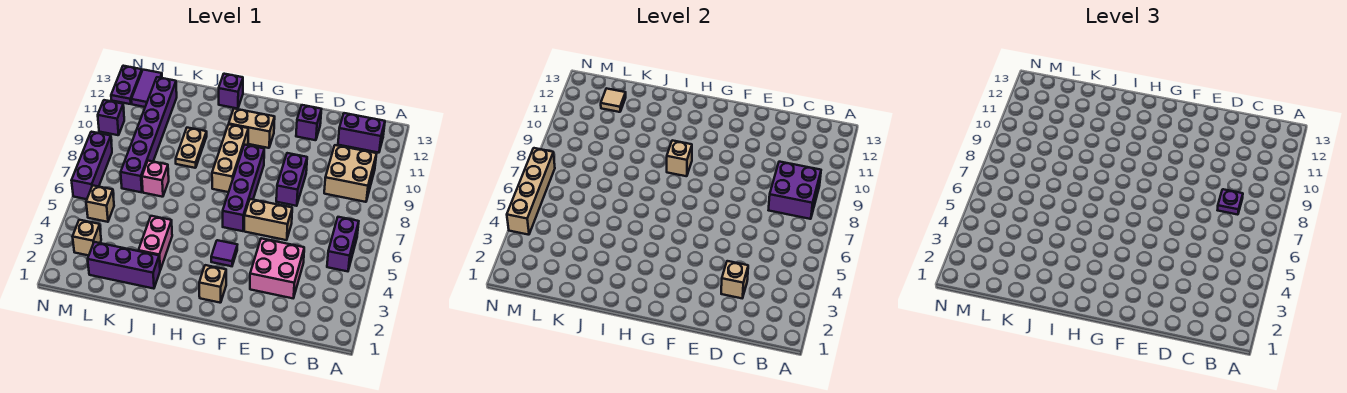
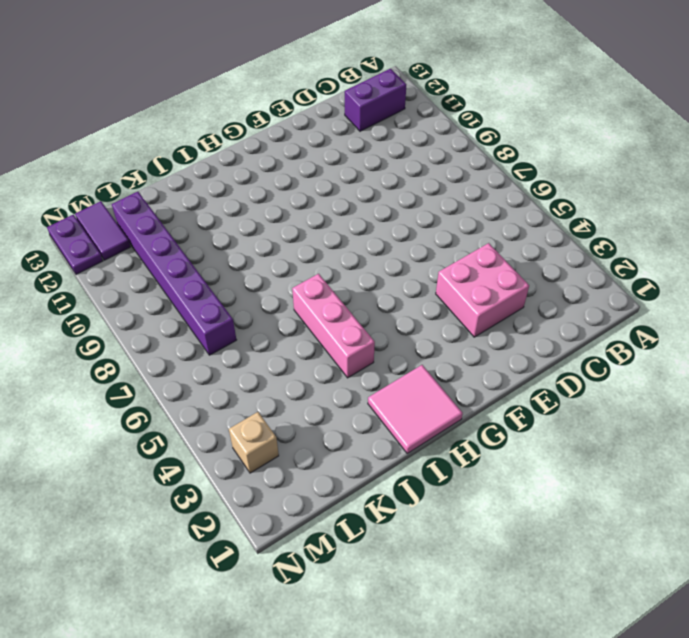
pink 2x2 tile [368,365,463,453] -> none
pink 1x3 brick [292,274,375,378] -> none
none -> purple 1x2 brick [327,217,359,271]
none -> tan 2x2 brick [324,145,377,202]
none -> tan 1x2 brick [244,199,292,240]
none -> purple 1x2 brick [276,153,307,206]

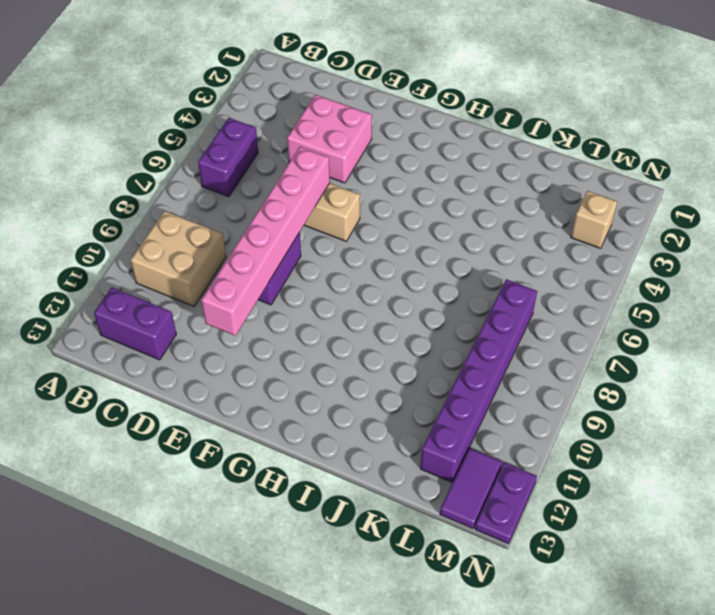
pink 1x6 brick [201,147,330,336] -> none
none -> purple 1x1 brick [296,105,321,140]
none -> tan 1x1 brick [199,265,226,303]
none -> purple 1x1 tile [211,240,237,266]
none -> purple 1x4 brick [223,145,264,231]

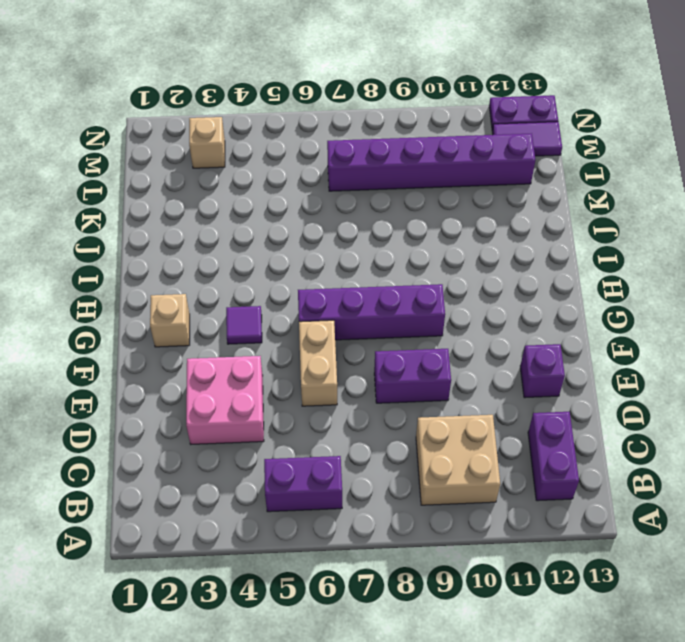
none -> tan 1x2 brick [229,109,275,148]
none -> tan 1x3 brick [212,124,248,192]
none -> purple 1x1 brick [219,74,243,109]
none -> purple 1x3 brick [88,242,160,289]

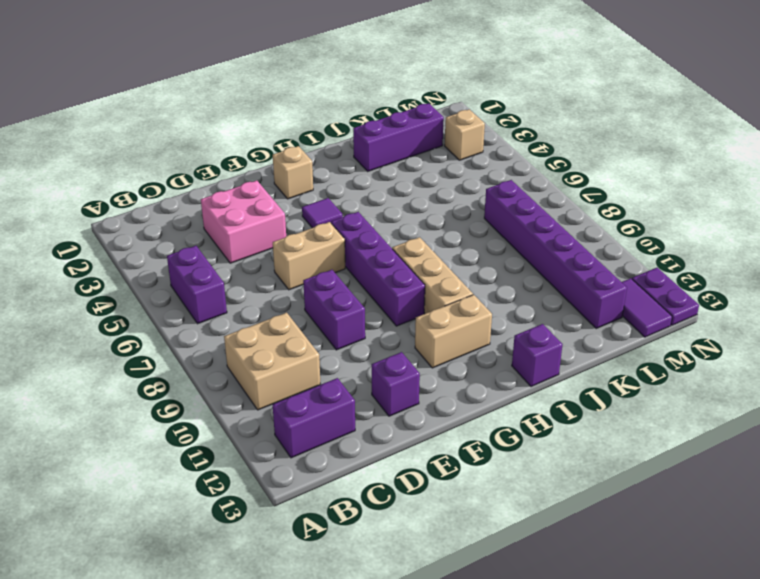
none -> pink 1x2 brick [138,216,172,270]
none -> tan 1x2 plate [176,128,207,168]
none -> pink 1x1 brick [142,161,169,197]
none -> tan 1x1 brick [86,186,114,222]

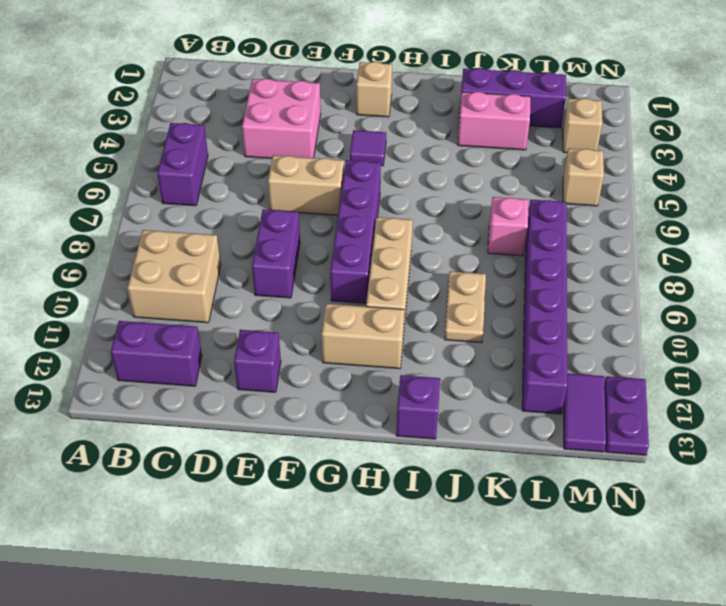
pink 1x2 brick [458,92,530,150] -> pink 1x2 brick turned to [138,216,172,270]
none -> purple 1x3 brick [72,132,112,199]
none -> purple 1x1 brick [98,100,124,135]
none -> purple 2x2 brick [769,162,821,219]
none -> tan 1x1 brick [721,261,748,298]

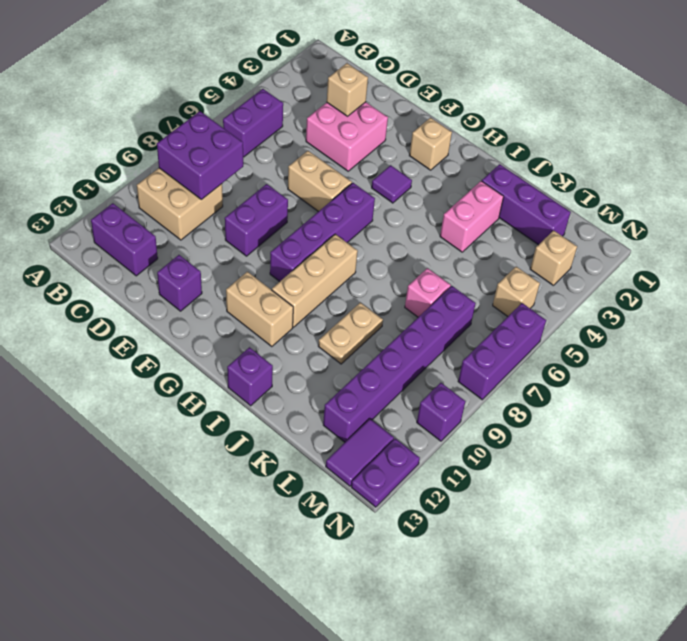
none -> tan 1x1 brick [667,140,692,176]
none -> tan 1x1 tile [601,88,626,112]
none -> tan 1x4 brick [507,148,555,235]
none -> purple 1x1 plate [1218,189,1243,215]

